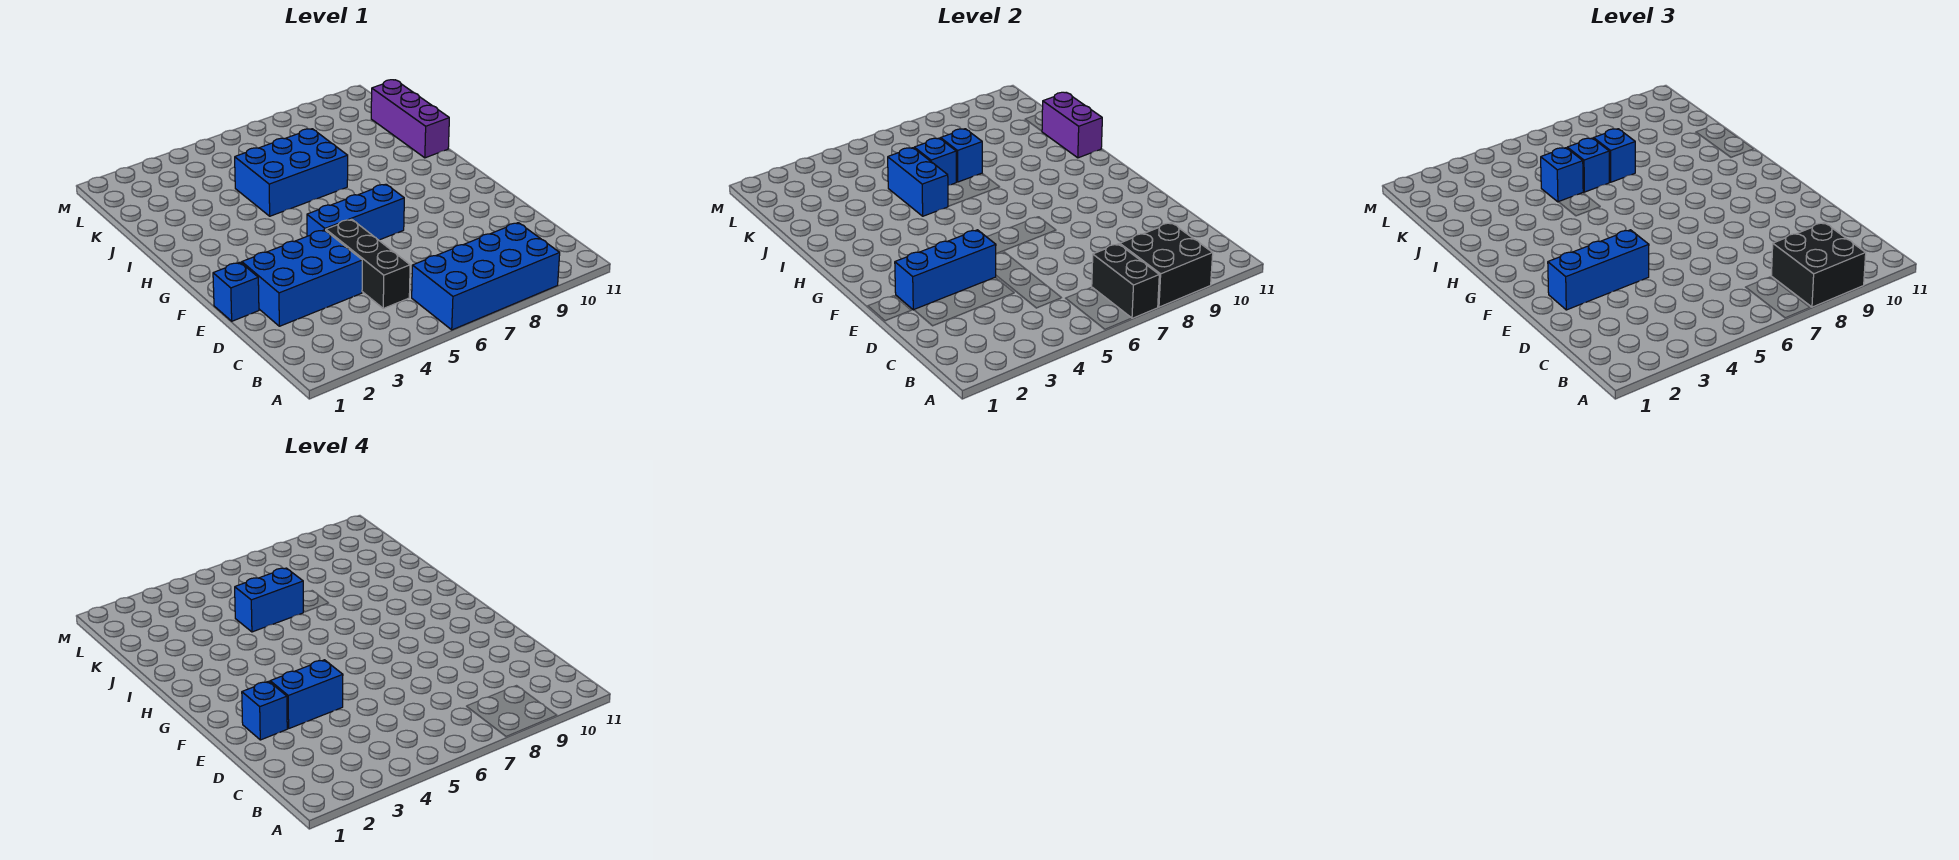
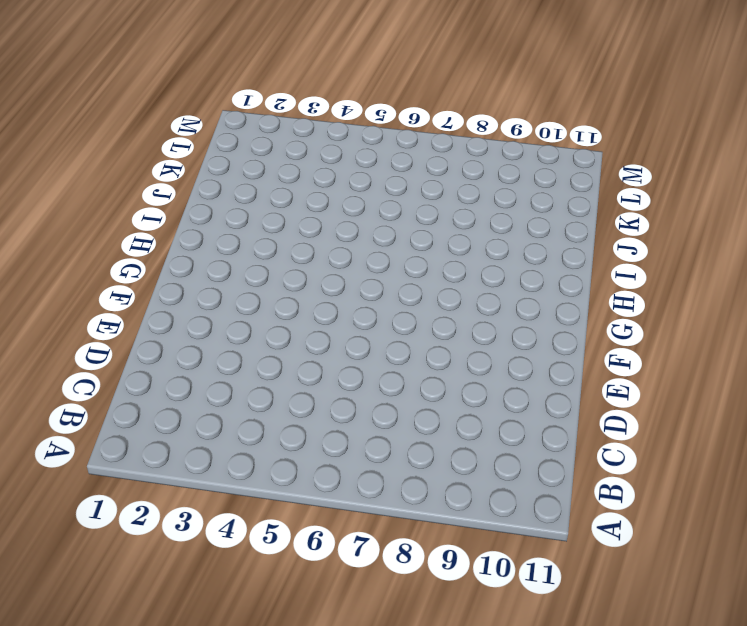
none -> blue 2x4 brick [412,223,560,330]
none -> black 1x3 brick [326,219,410,308]
none -> blue 2x3 brick [242,230,362,326]

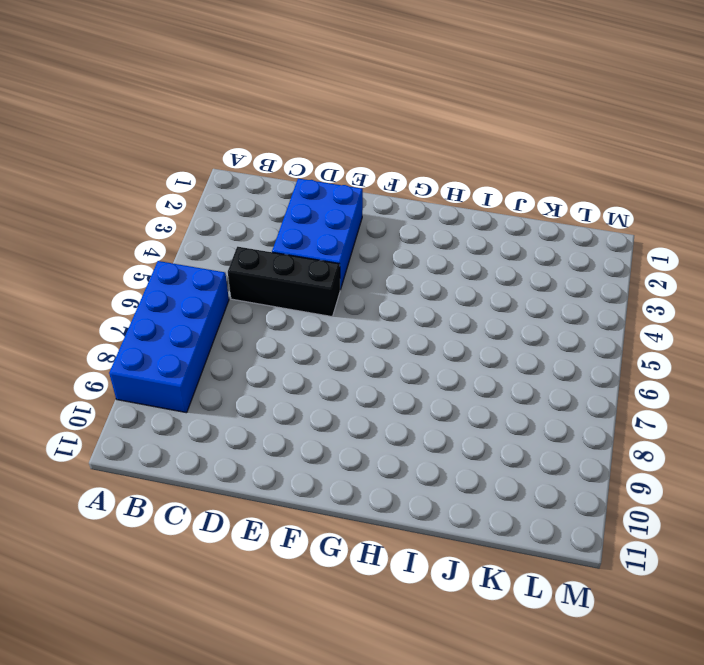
none -> blue 1x1 brick [213,262,259,321]
none -> blue 1x3 brick [307,184,404,240]
none -> blue 2x3 brick [235,129,348,216]

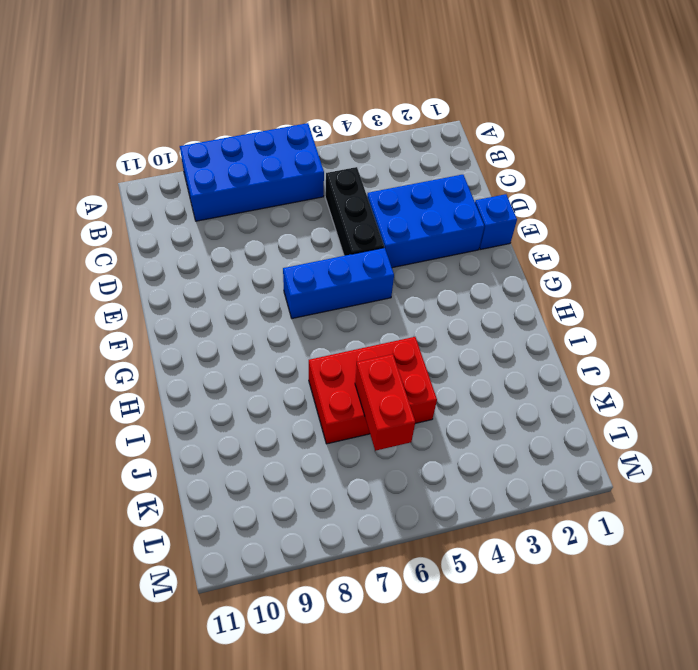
red 2x3 brick [309,337,437,444] -> blue 2x3 brick [235,129,348,216]
red 1x2 brick [355,354,415,451] -> blue 1x1 brick [914,138,956,185]
none -> purple 1x3 brick [371,80,449,158]
none -> black 1x2 brick [1092,244,1159,318]
none -> black 2x2 brick [1120,223,1213,307]

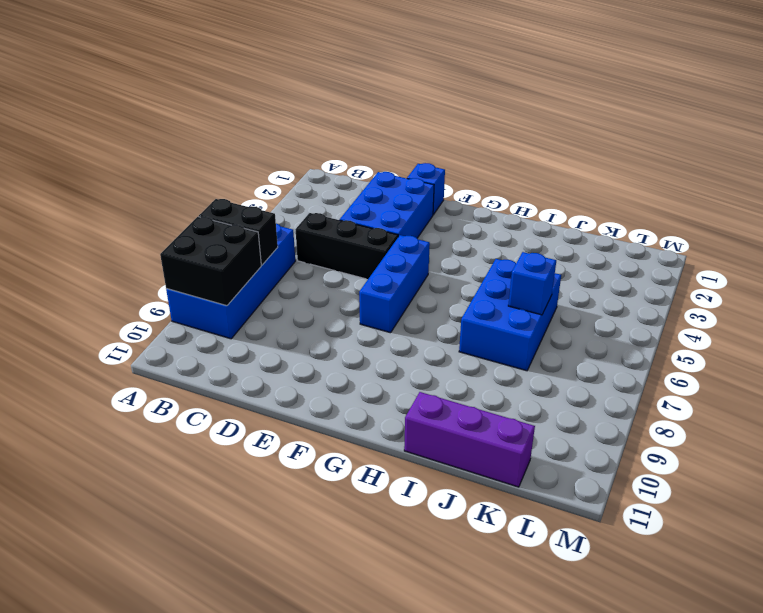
none -> blue 1x3 brick [895,230,996,310]
none -> blue 1x2 brick [888,148,948,216]
none -> purple 1x2 brick [1042,92,1102,158]

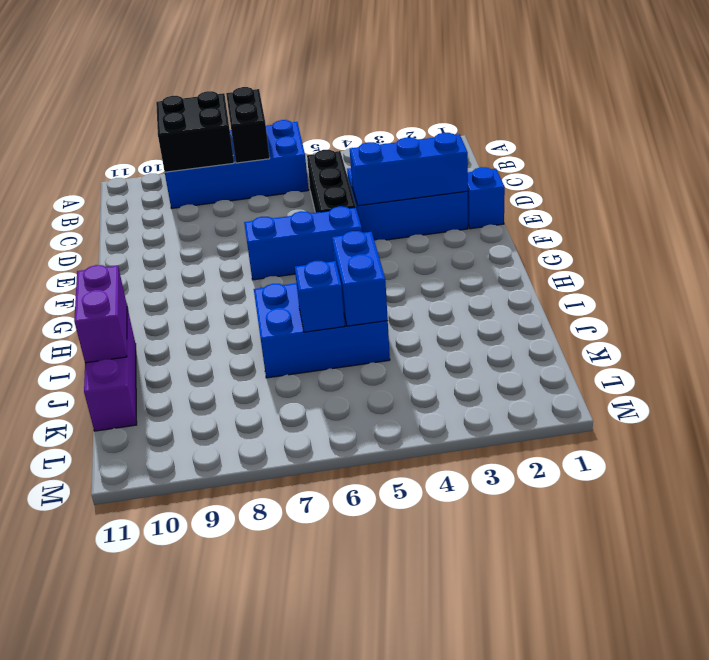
none -> blue 1x1 brick [941,129,982,182]
none -> black 2x2 brick [1771,223,1866,307]
none -> blue 1x3 brick [1548,230,1649,310]

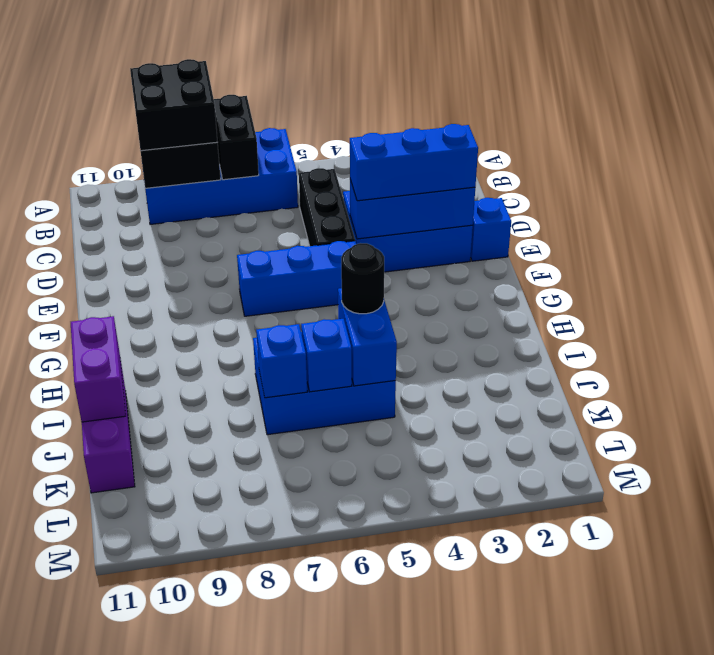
black 1x1 round brick [341,243,384,314] -> none
none -> blue 1x1 brick [1541,148,1583,202]
none -> blue 1x1 brick [1567,138,1609,192]
none -> blue 1x1 brick [1594,129,1635,182]

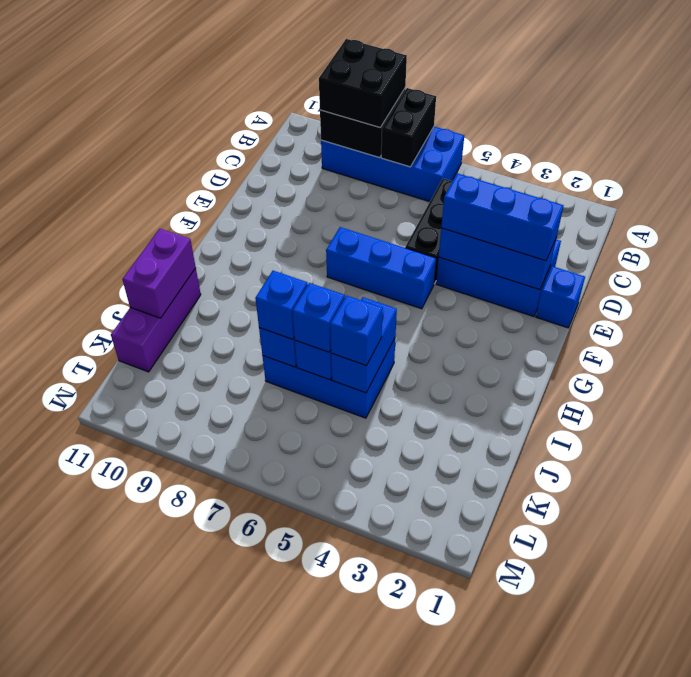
none -> blue 1x1 brick [242,681,287,740]
none -> blue 1x2 brick [270,660,343,729]
none -> blue 1x2 brick [235,568,303,632]

